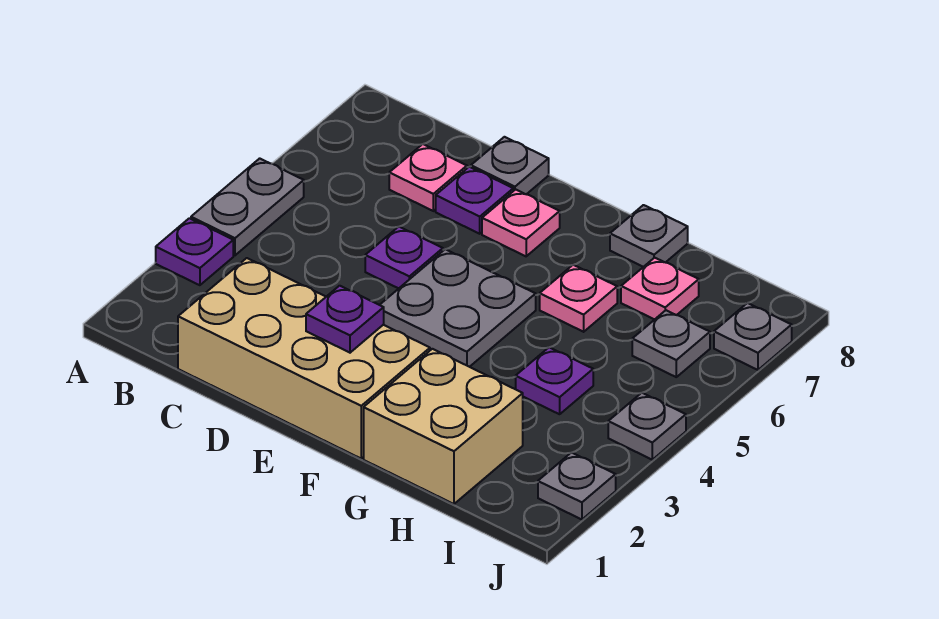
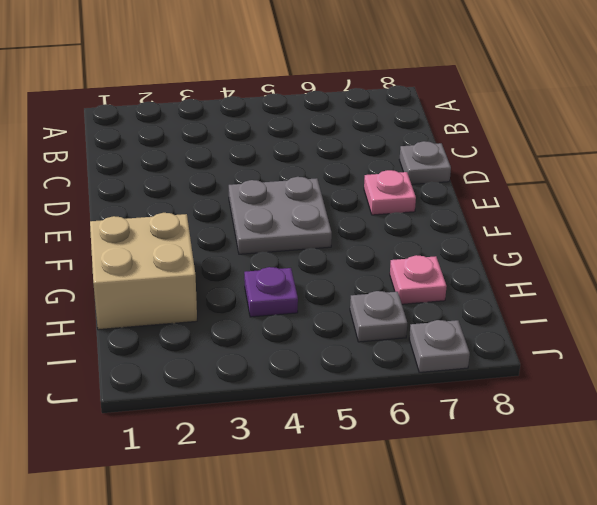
none -> purple 1x1 plate [156,218,233,285]
none -> grey 1x2 plate [191,158,304,255]
none -> tan 2x4 brick [178,258,430,458]

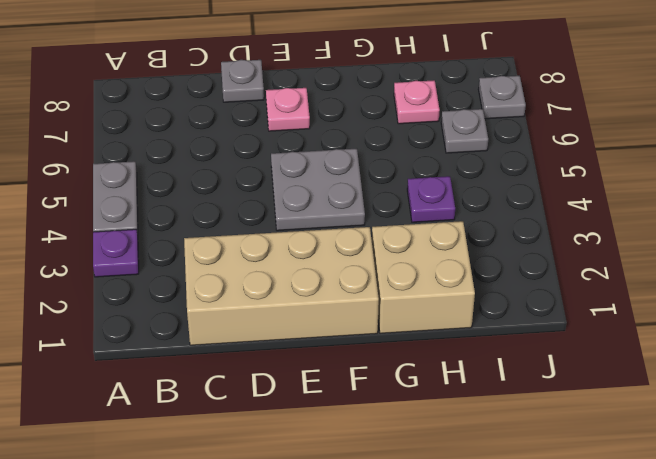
none -> pink 1x1 plate [389,144,467,211]
none -> purple 1x1 plate [365,227,443,289]
none -> purple 1x1 plate [436,167,513,234]

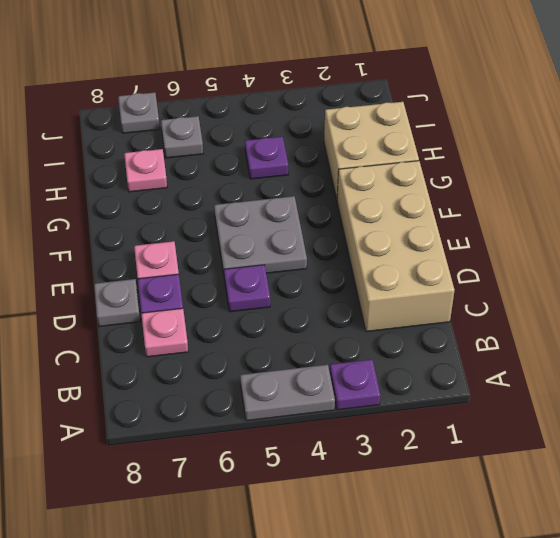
none -> pink 1x1 plate [540,265,617,332]
none -> grey 1x1 plate [610,205,688,267]
none -> grey 1x1 plate [538,452,616,520]

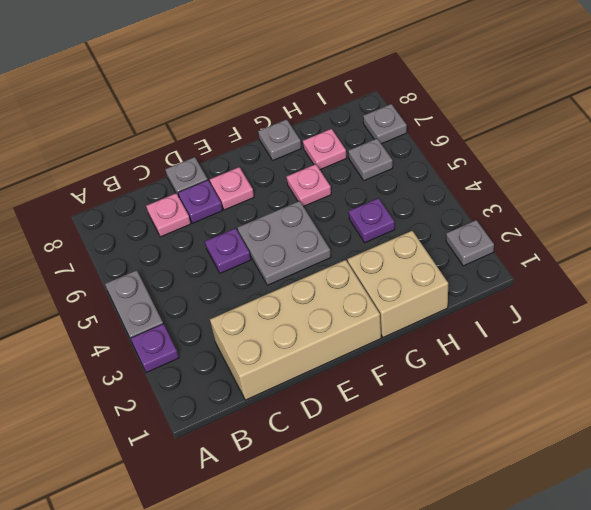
none -> grey 1x1 plate [608,393,686,460]
none -> purple 1x1 plate [306,286,384,353]

